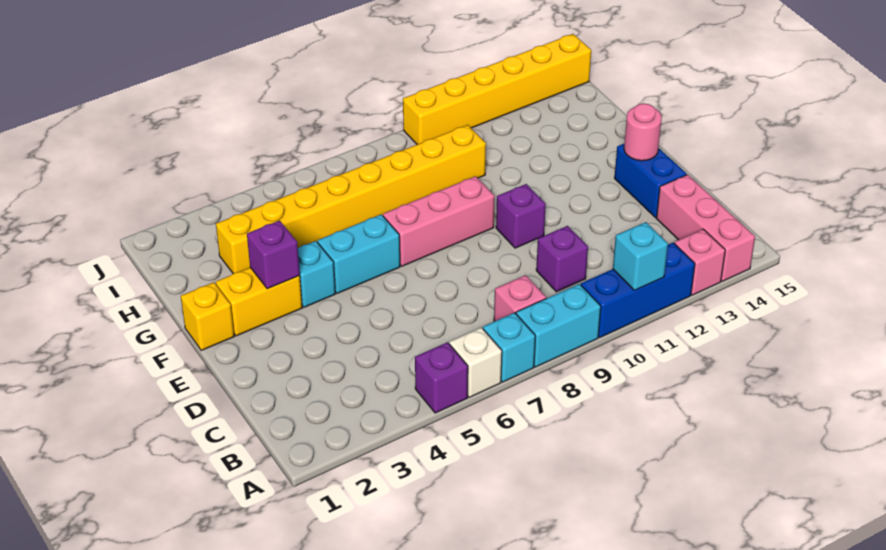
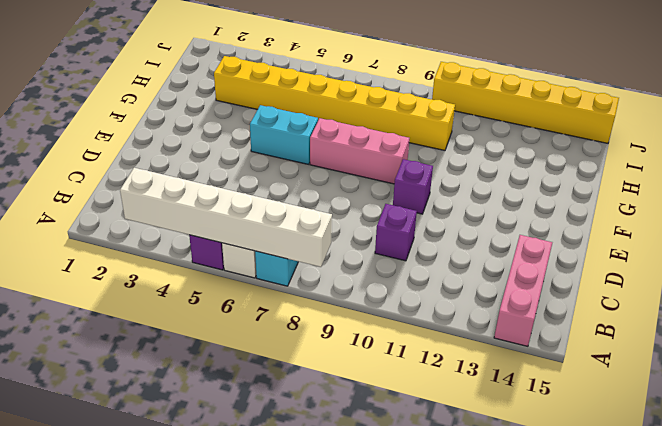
white 1x6 brick [120,168,332,267] -> none
none -> cyan 1x2 brick [516,284,601,367]
none -> blue 1x3 brick [581,243,695,337]
none -> pink 1x1 brick [674,229,725,295]

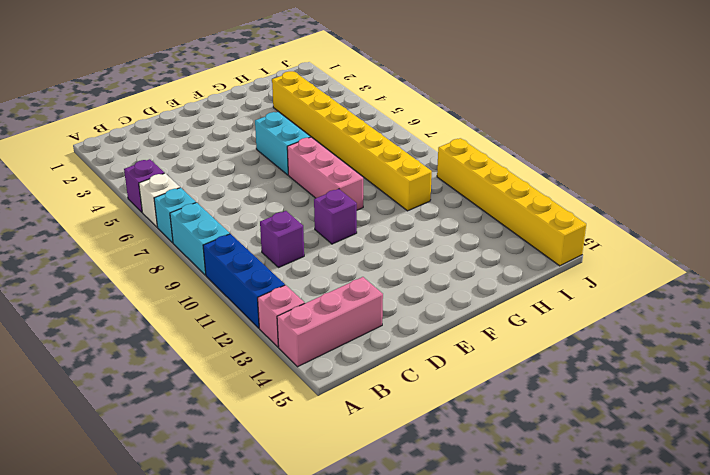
none -> pink 1x1 brick [494,275,546,321]
none -> blue 1x2 brick [614,144,687,218]
none -> yellow 1x1 brick [181,282,234,350]

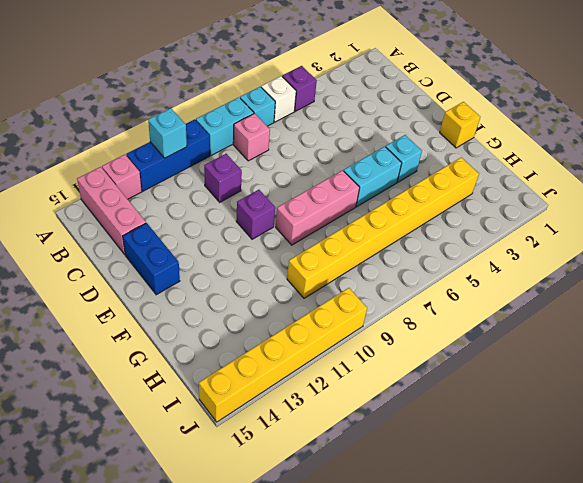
none -> yellow 1x2 brick [216,268,302,336]
none -> pink 1x1 round brick [624,103,662,161]
none -> purple 1x1 brick [247,221,300,289]

